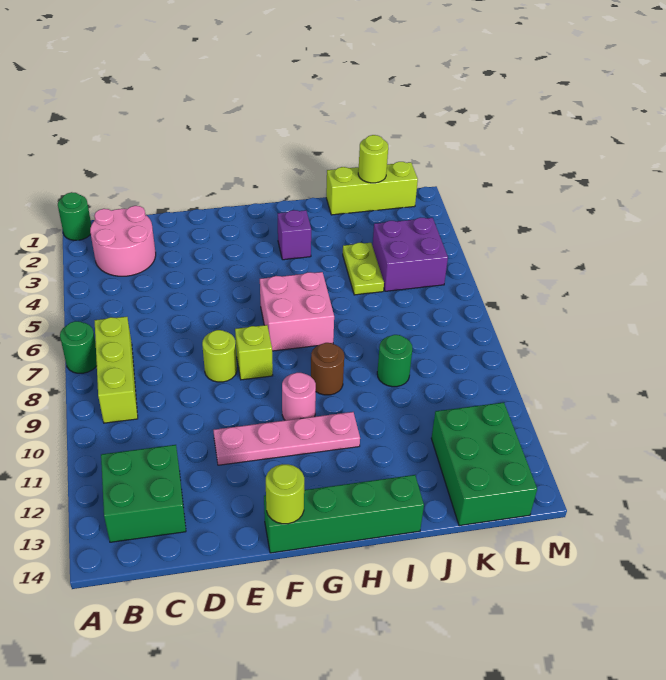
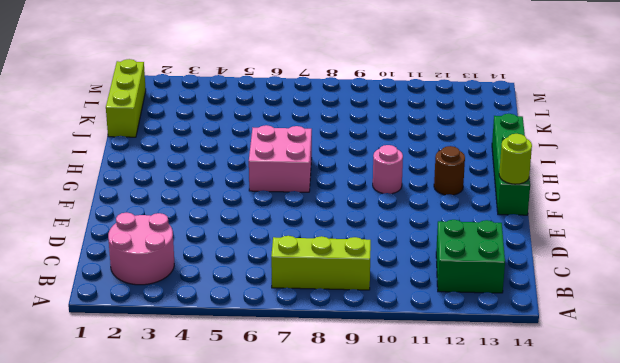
brown 1x1 round brick [434,146,465,195] -> brown 1x1 round brick moved to [311,343,344,395]
none -> green 1x1 round brick [58,192,91,240]
none -> green 1x1 round brick [60,321,97,373]
none -> lime 1x1 round brick [202,330,237,382]

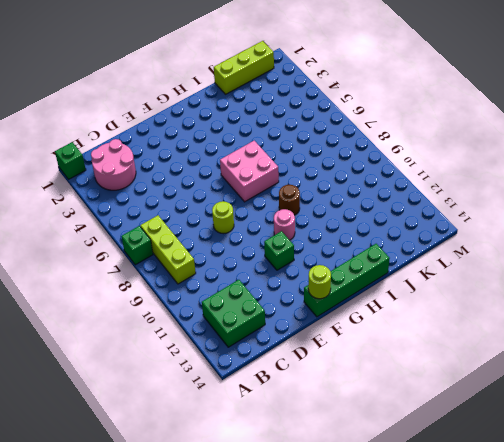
green 1x1 brick [55,142,86,179] -> green 1x1 round brick [58,192,91,240]
green 1x1 brick [122,226,153,265] -> green 1x1 round brick [60,321,97,373]
green 1x1 brick [264,231,294,270] -> pink 1x4 plate [213,412,360,465]
none -> lime 1x1 brick [235,325,273,380]
none -> purple 1x1 brick [278,210,311,260]
none -> lime 1x2 plate [343,243,384,295]

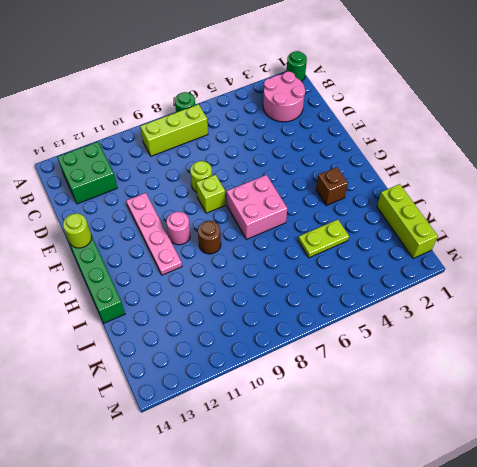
brown 1x1 brick [316,167,348,206] -> purple 1x1 brick [278,210,311,260]
none -> green 1x1 round brick [377,335,412,387]
none -> purple 2x2 brick [373,218,448,291]
none -> green 2x3 brick [431,402,537,526]

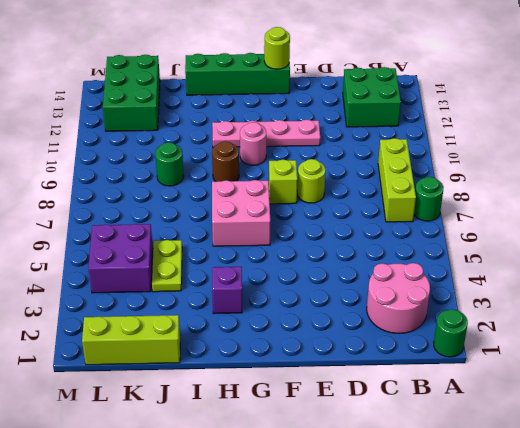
none -> lime 1x1 round brick [358,135,388,183]

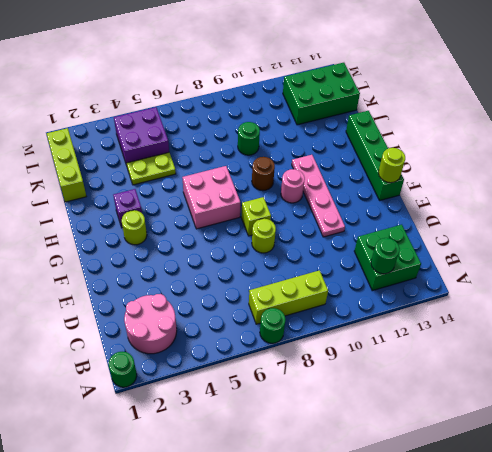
green 1x1 round brick [371,238,400,274] -> none
lime 1x1 round brick [122,210,147,245] -> lime 1x1 round brick moved to [358,135,388,183]

